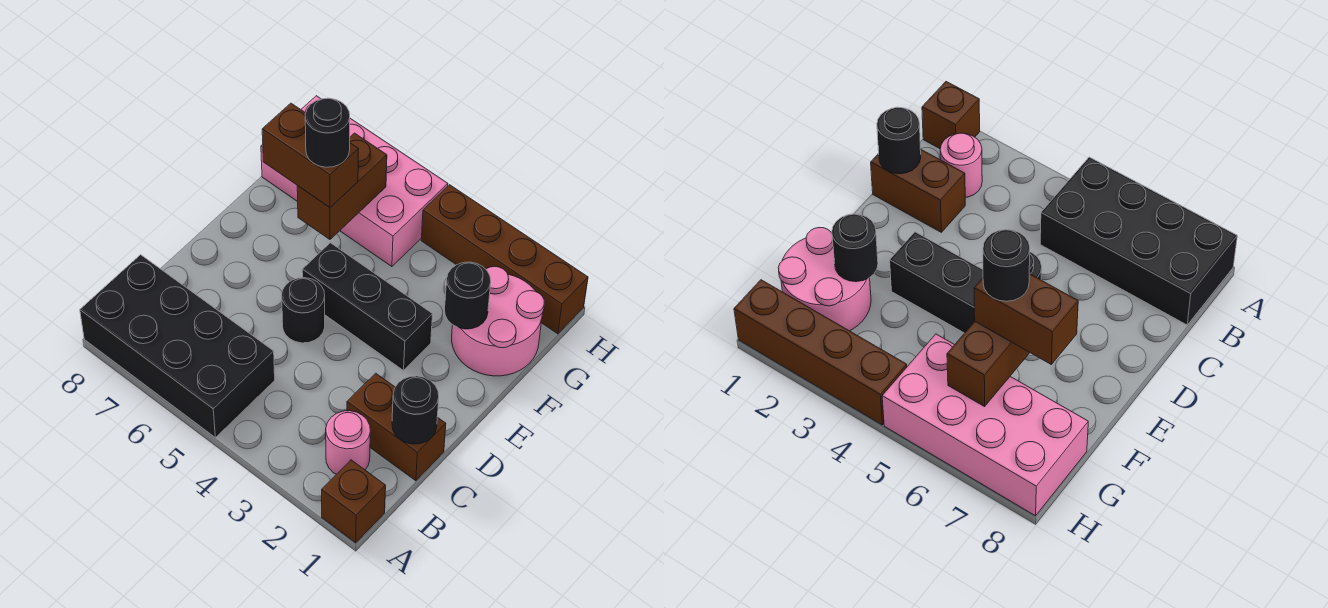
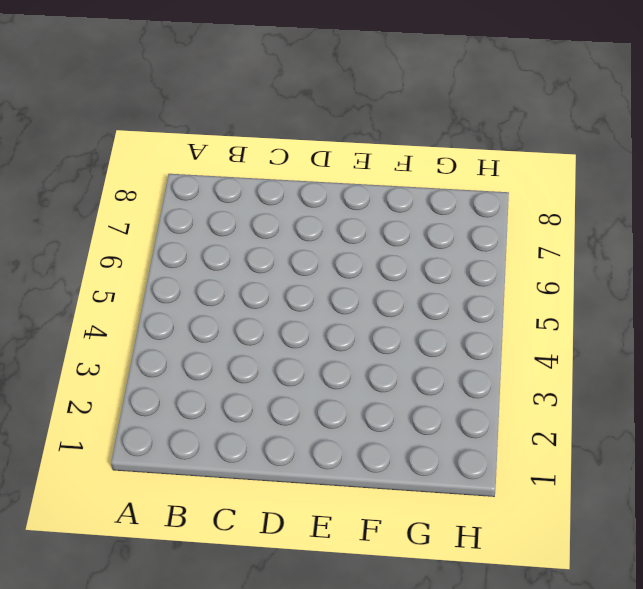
none -> brown 1x1 brick [322,460,386,543]
none -> black 2x4 brick [80,255,275,438]
none -> pink 1x1 round brick [326,411,370,474]

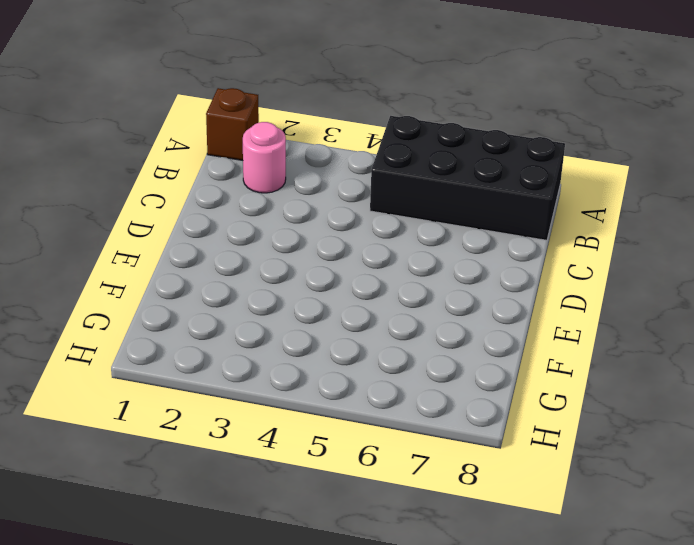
none -> brown 1x2 brick [347,373,446,481]
none -> black 1x1 round brick [282,278,325,343]
none -> black 1x3 brick [302,243,433,370]

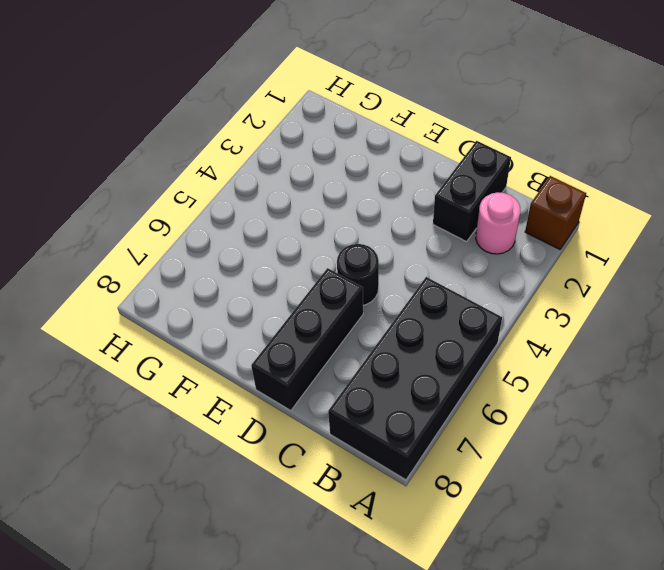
black 1x2 brick [433,141,511,242] -> brown 1x2 brick [347,373,446,481]
black 1x3 brick [251,268,363,410] -> black 1x3 brick moved to [302,243,433,370]
none -> pink 2x2 round brick [452,266,544,376]
none -> pink 2x4 brick [261,96,448,267]
none -> brown 1x4 brick [421,185,588,334]

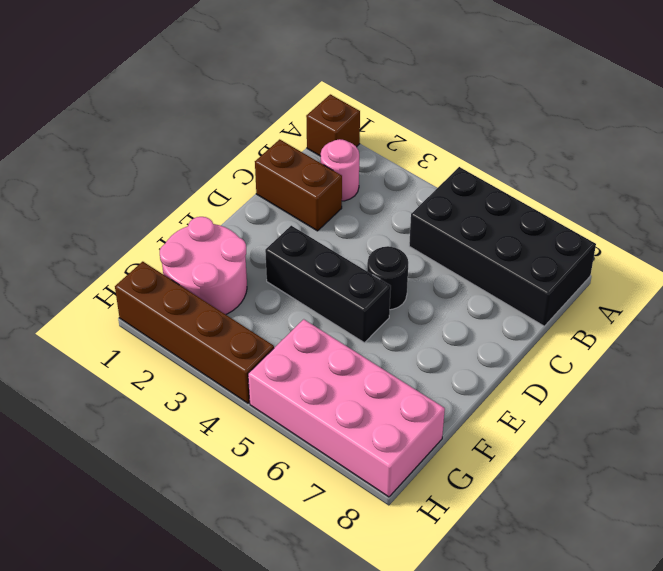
none -> black 1x1 round brick [392,376,439,444]
none -> black 1x1 round brick [445,262,491,329]
none -> brown 1x2 brick [297,133,387,239]

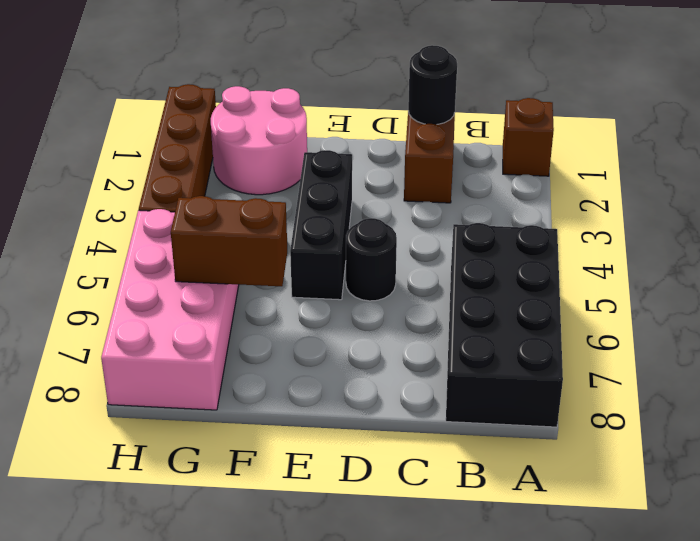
none -> pink 1x1 round brick [326,411,370,474]
none -> black 1x1 round brick [445,262,491,329]
none -> brown 1x2 brick [262,103,359,208]

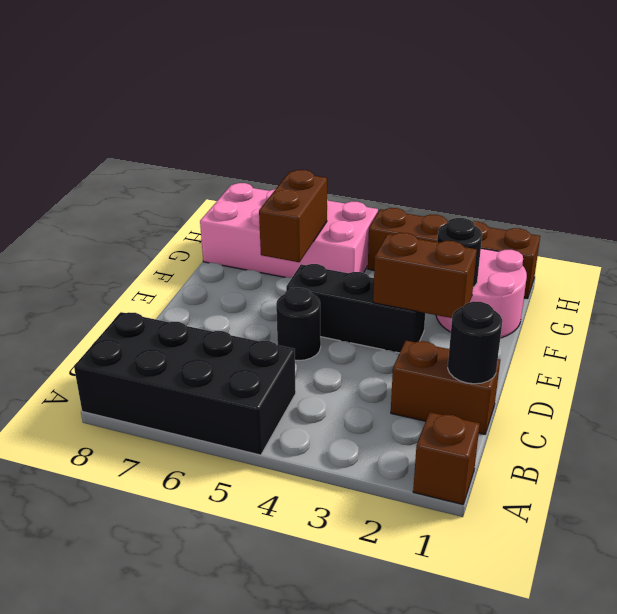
brown 1x2 brick [373,233,477,318] -> brown 1x2 brick moved to [262,103,359,208]
none -> pink 1x1 round brick [326,411,370,474]
none -> black 1x1 round brick [305,98,350,167]

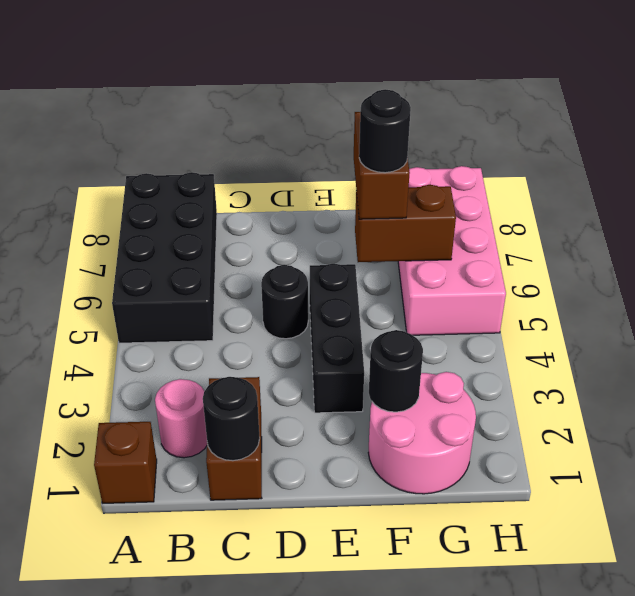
none -> brown 1x4 brick [421,185,588,334]

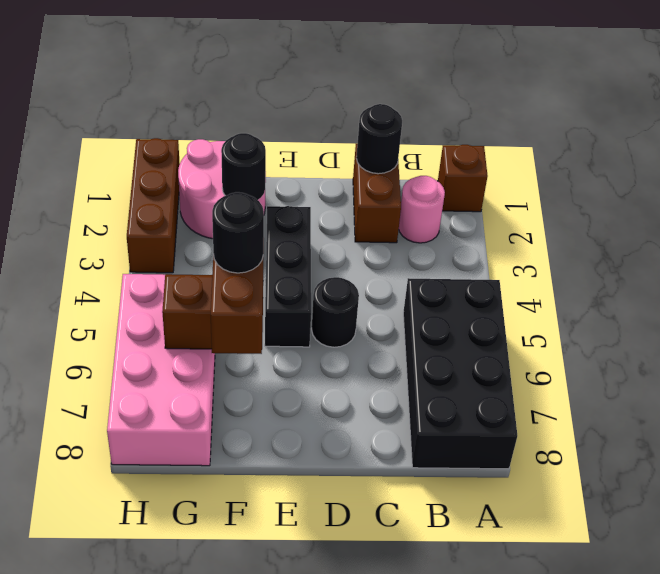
brown 1x3 brick [127,138,180,273] -> brown 1x4 brick [421,185,588,334]

